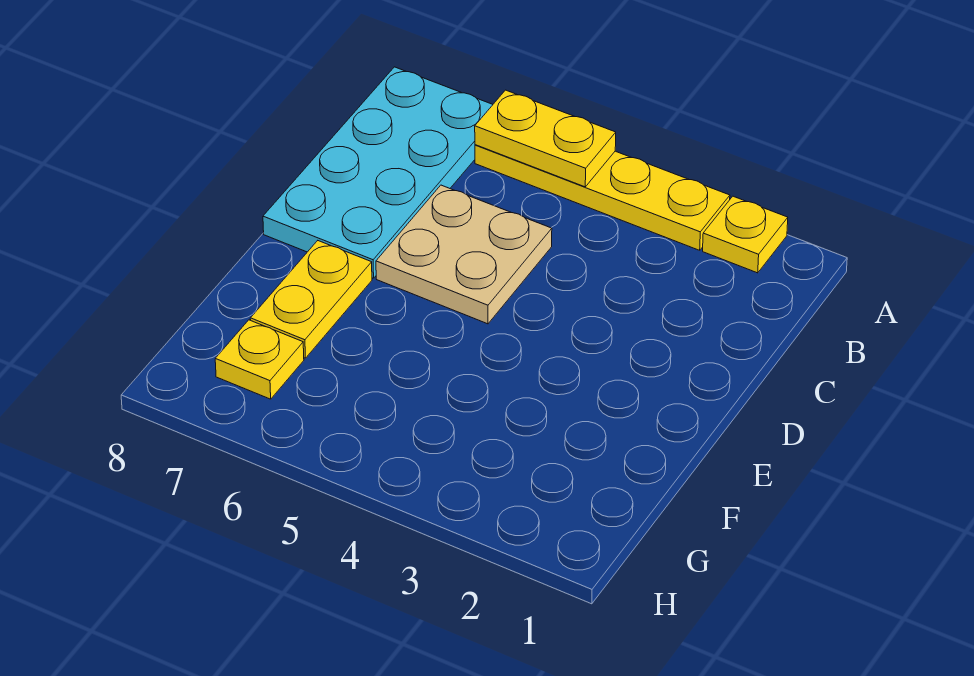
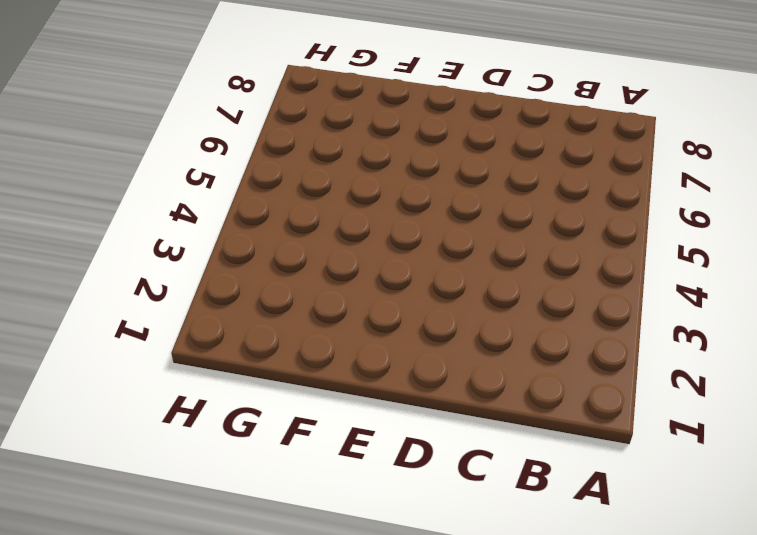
none -> yellow 1x1 plate [703,196,788,273]
none -> yellow 1x4 plate [475,145,730,250]

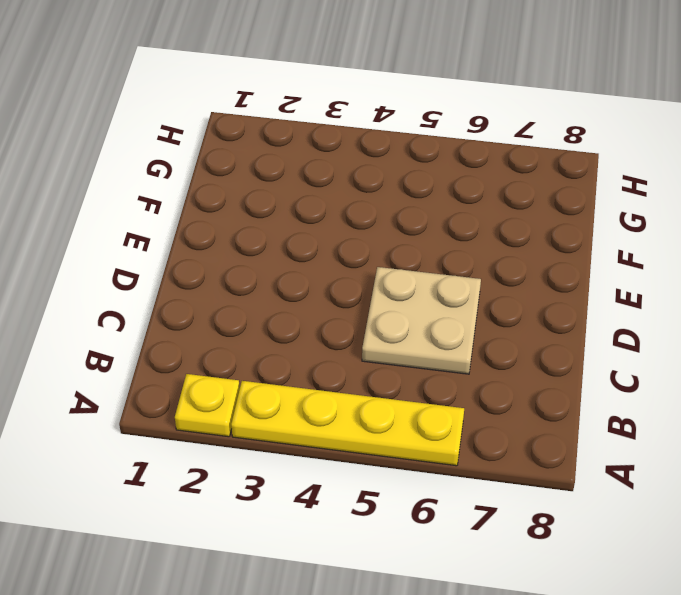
none -> cyan 2x4 plate [263,67,493,278]
none -> yellow 1x2 plate [250,241,372,358]

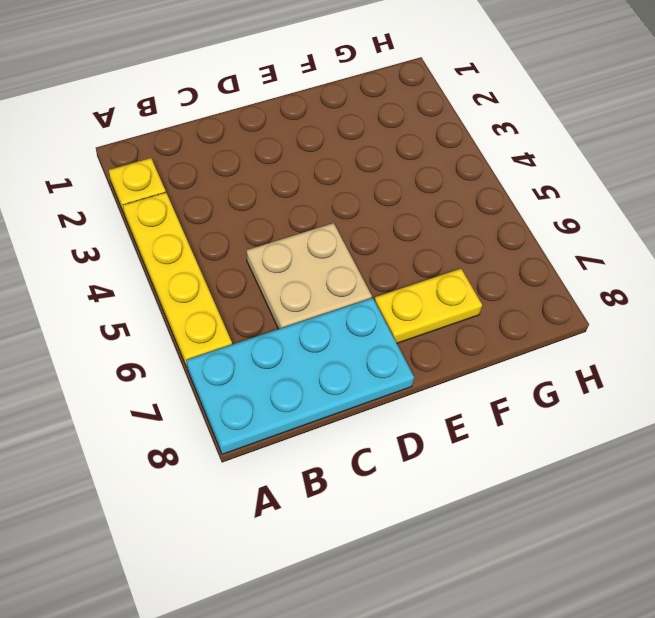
none -> yellow 1x1 plate [215,320,304,399]
none -> yellow 1x2 plate [475,90,616,187]

